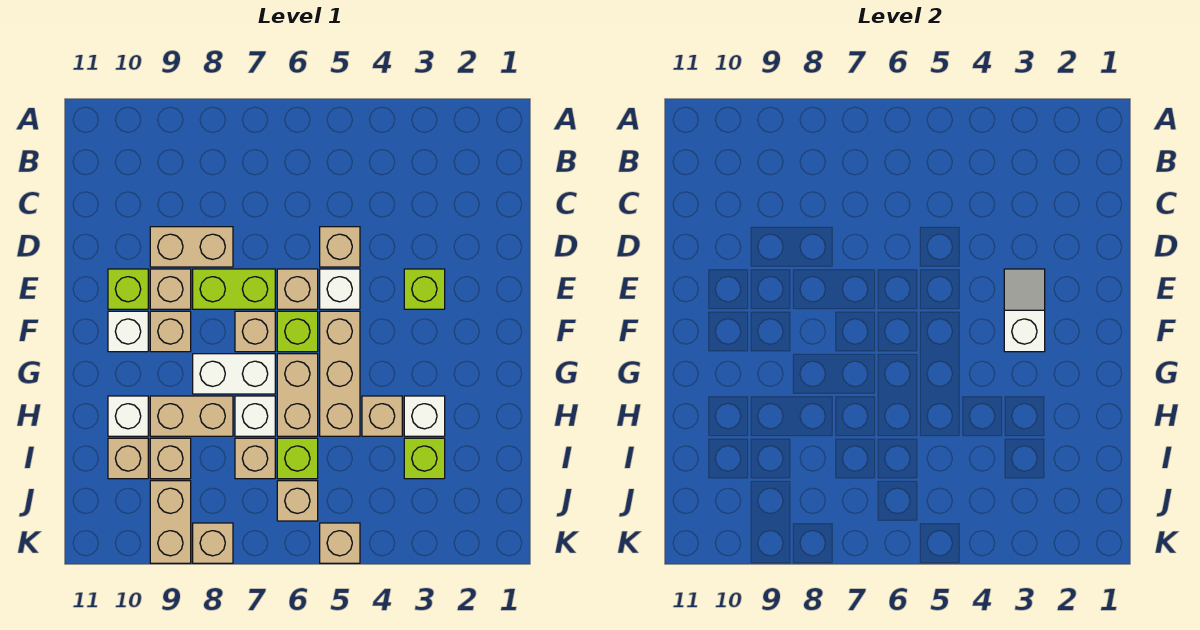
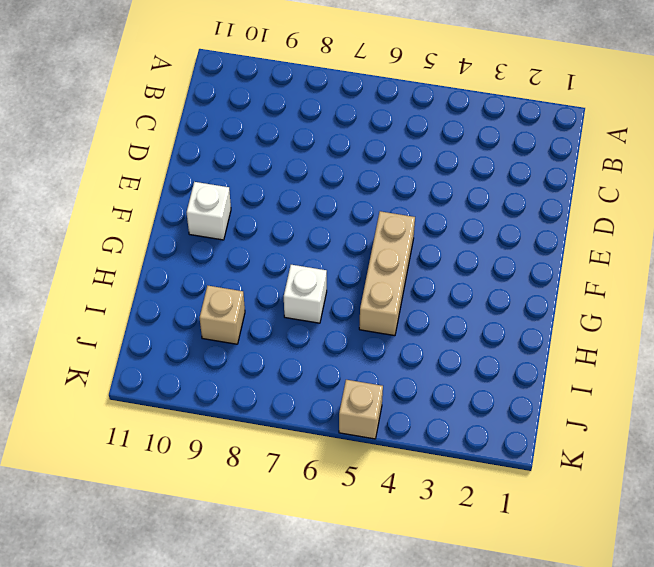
none -> tan 1x1 brick [320,227,360,267]
none -> tan 1x2 brick [150,227,233,267]
none -> lime 1x1 brick [404,269,445,309]
none -> white 1x1 brick [320,269,360,309]

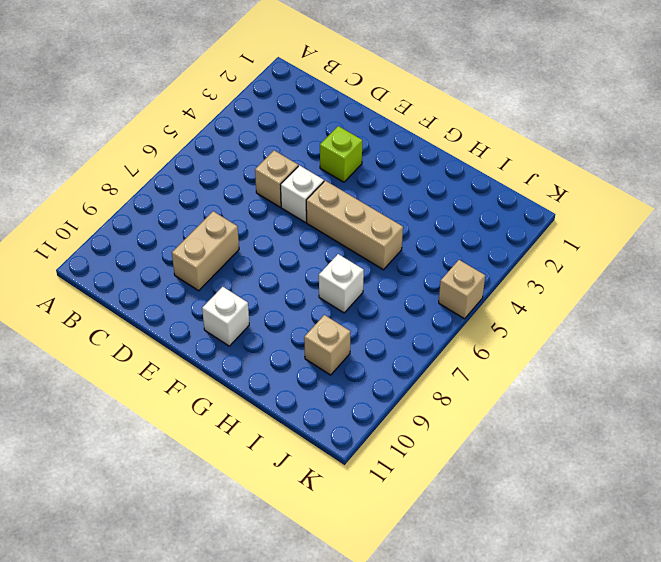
none -> tan 1x1 brick [277,269,318,309]
none -> lime 1x2 brick [193,269,275,309]
none -> tan 1x1 brick [150,269,191,309]
none -> lime 1x1 brick [108,269,148,309]

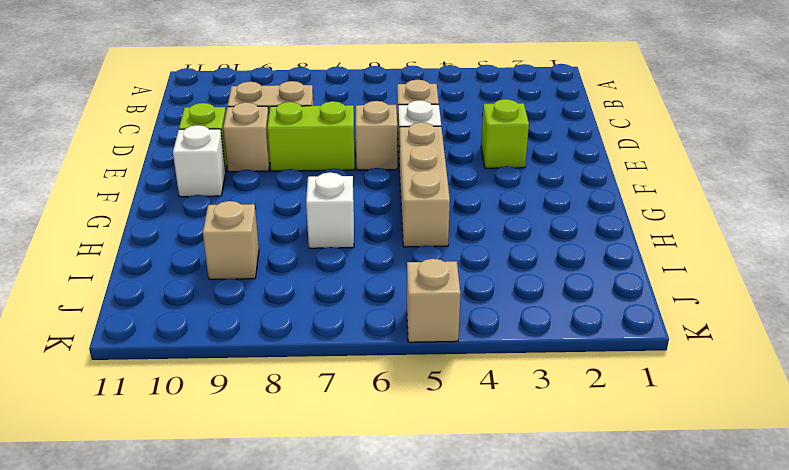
none -> lime 1x1 brick [277,311,318,352]
none -> tan 1x1 brick [235,311,275,352]
none -> tan 1x1 brick [150,311,191,352]
none -> tan 1x2 brick [277,354,318,436]

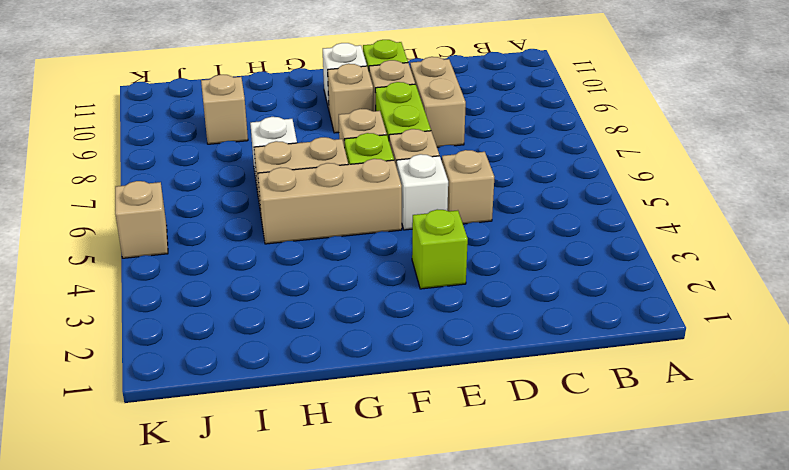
none -> white 1x2 brick [193,354,275,394]
none -> white 1x1 brick [404,396,445,436]
none -> tan 1x1 brick [362,396,402,436]
none -> tan 1x2 brick [150,396,233,436]

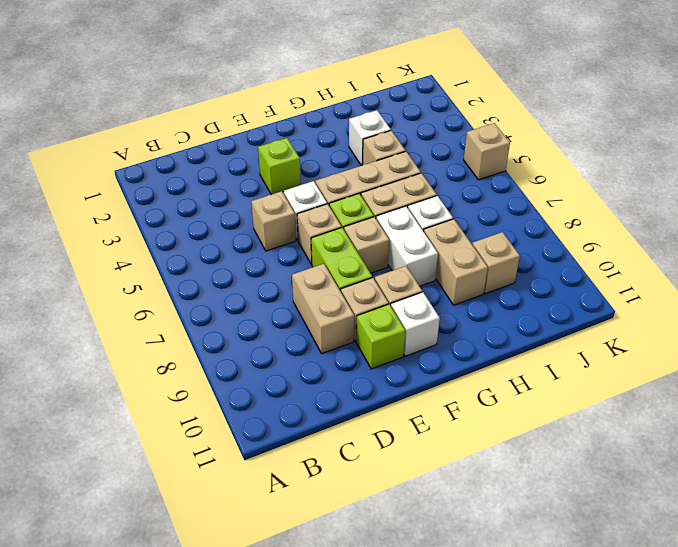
none -> white 1x1 brick [108,396,148,436]
none -> lime 1x1 brick [404,438,445,479]
none -> lime 1x1 brick [277,438,318,479]
none -> tan 1x1 brick [235,438,275,479]

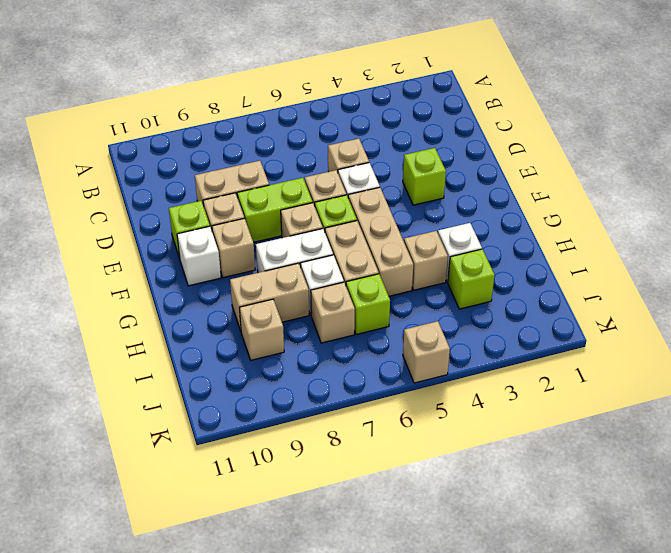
none -> white 1x1 brick [108,396,148,436]
none -> tan 1x1 brick [108,438,148,479]
none -> tan 1x1 brick [277,481,318,521]
none -> tan 1x2 brick [150,481,191,563]

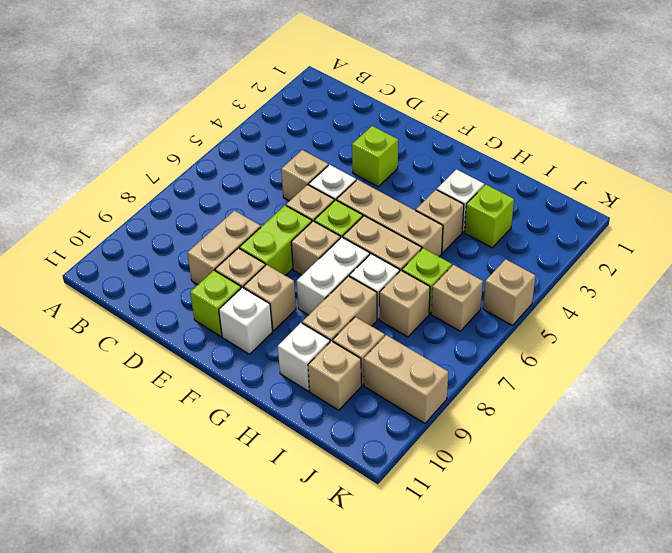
none -> tan 1x1 brick [193,523,233,563]
none -> white 1x2 slope [1004,269,1045,352]

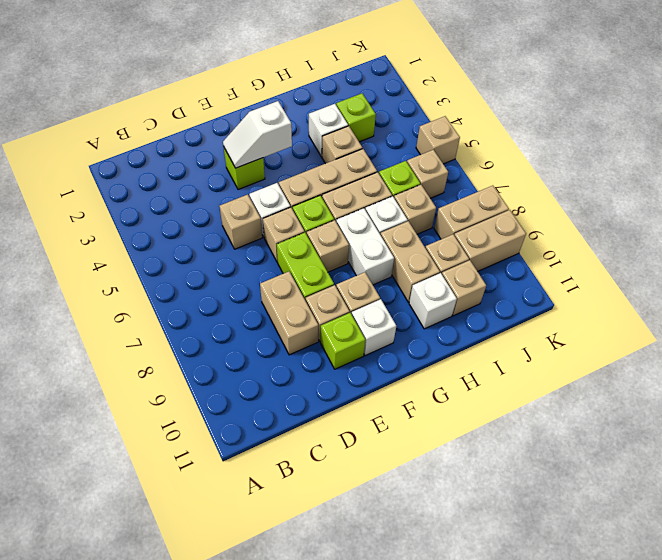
tan 1x2 brick [434,186,509,239] -> tan 1x1 brick [193,523,233,563]

